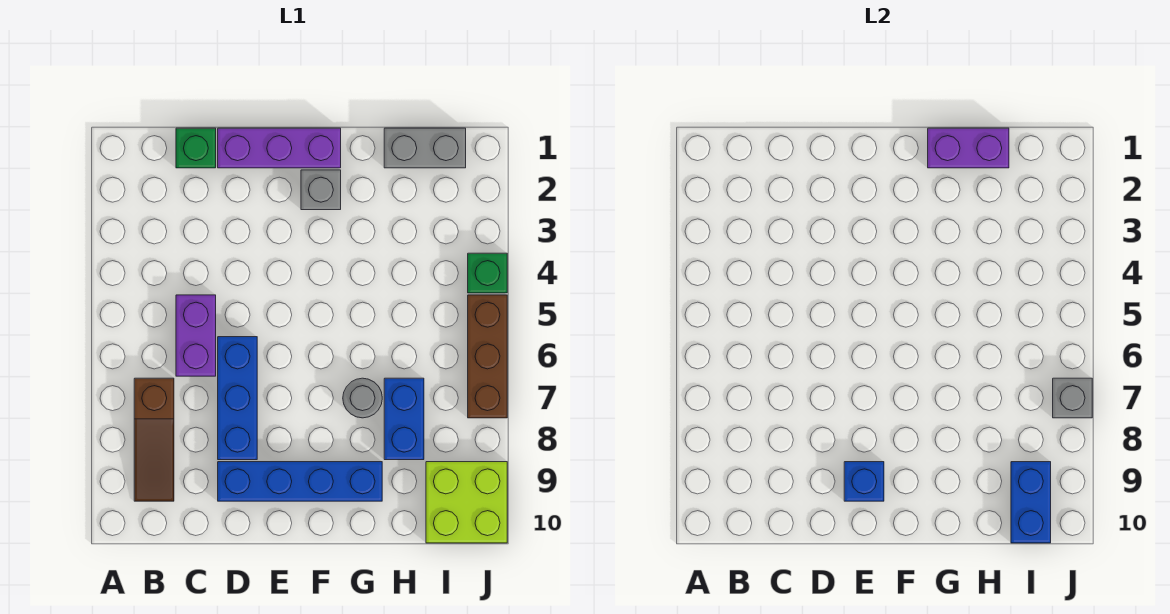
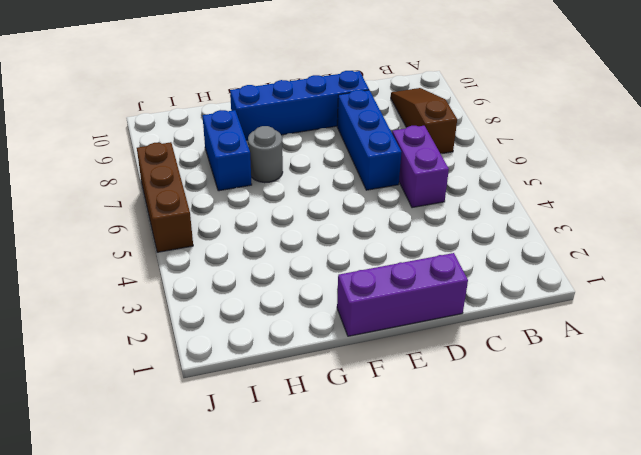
none -> green 1x1 brick [176,128,216,168]
none -> grey 1x1 brick [301,170,341,210]
none -> grey 1x2 brick [384,128,466,168]

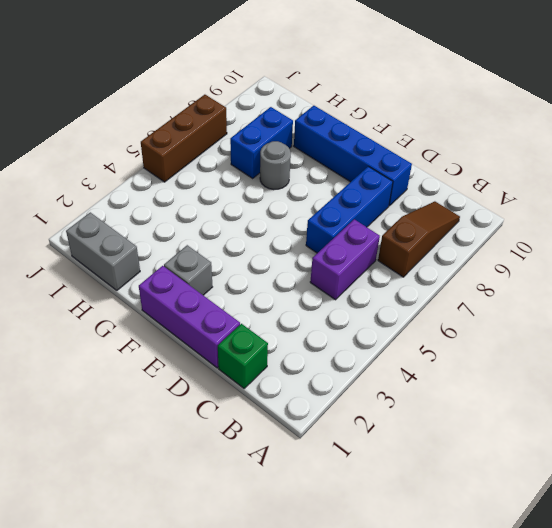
none -> lime 2x2 brick [426,462,507,543]
none -> green 1x1 brick [468,253,507,293]
none -> blue 1x1 brick [844,462,884,501]

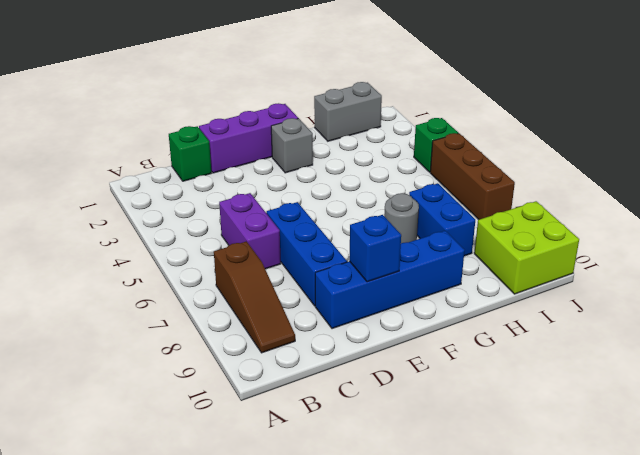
none -> purple 1x2 brick [928,128,1009,168]
none -> blue 1x2 brick [1011,462,1051,543]
none -> grey 1x1 brick [1053,378,1092,418]

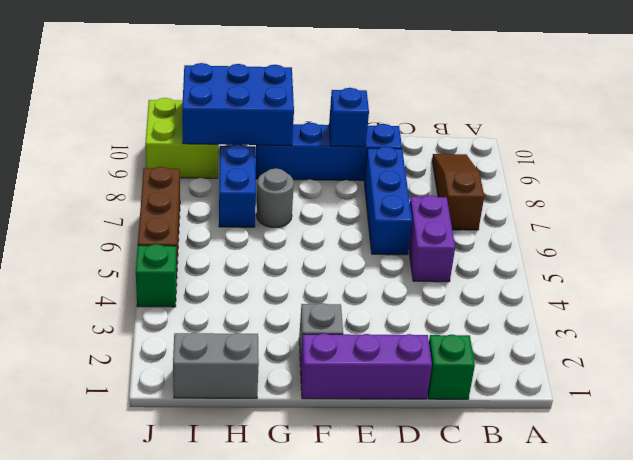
blue 2x3 brick [182,63,294,146] -> blue 1x2 brick [1011,462,1051,543]
none -> purple 1x2 brick [928,128,1009,168]
none -> grey 1x1 brick [1053,378,1092,418]

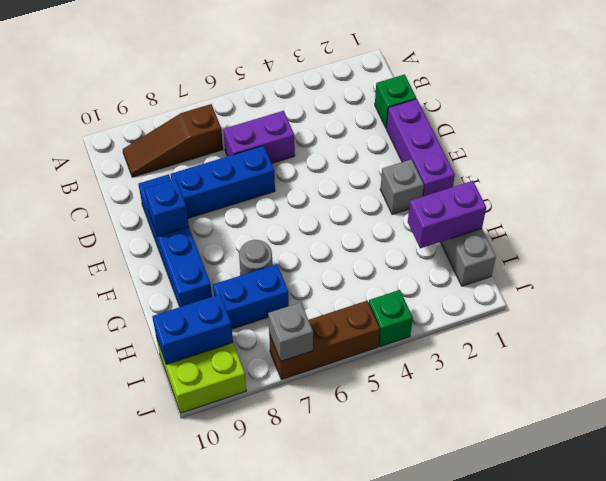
purple 1x2 brick [408,181,486,248] -> purple 1x2 brick turned to [928,128,1009,168]

